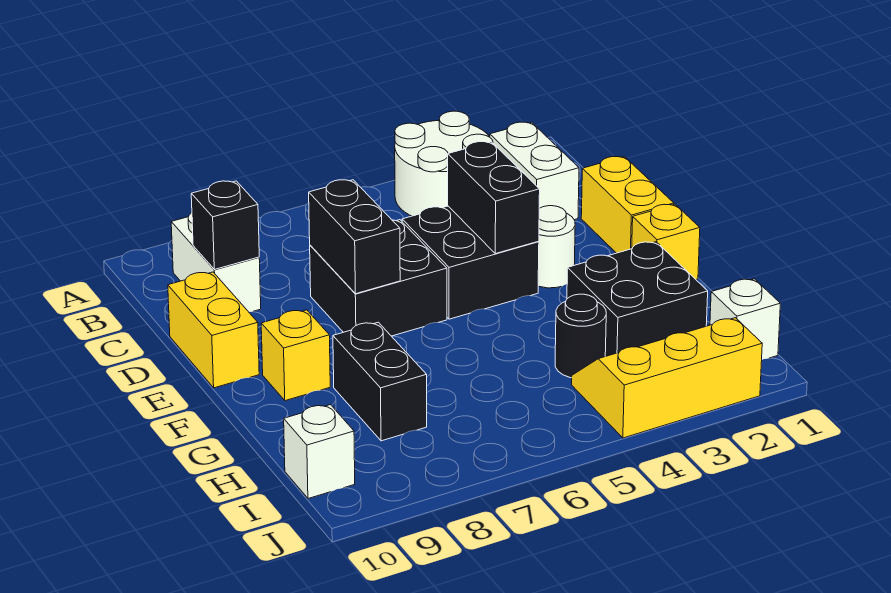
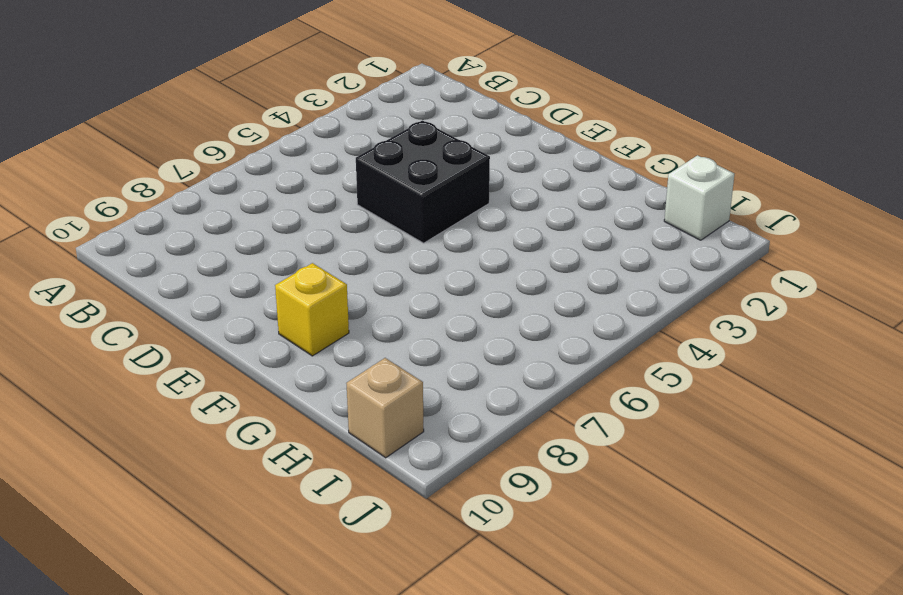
tan 1x1 brick [346,358,424,458] -> white 1x1 brick [284,405,355,499]
none -> white 2x2 round brick [395,111,493,216]
none -> white 1x2 brick [490,122,579,220]
none -> white 1x2 brick [171,213,261,312]

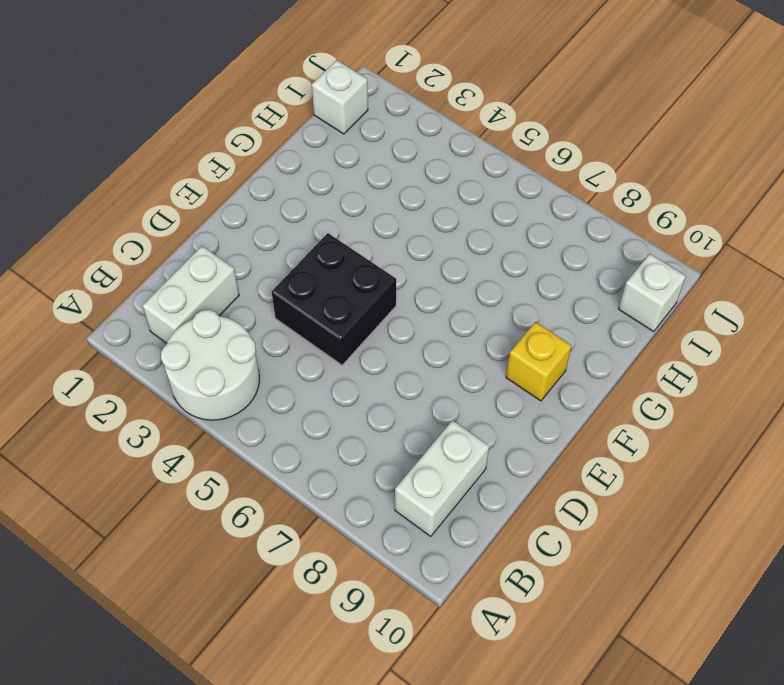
none -> yellow 1x2 brick [581,157,674,253]
none -> black 2x2 brick [310,220,447,336]
none -> yellow 1x2 brick [168,272,259,388]

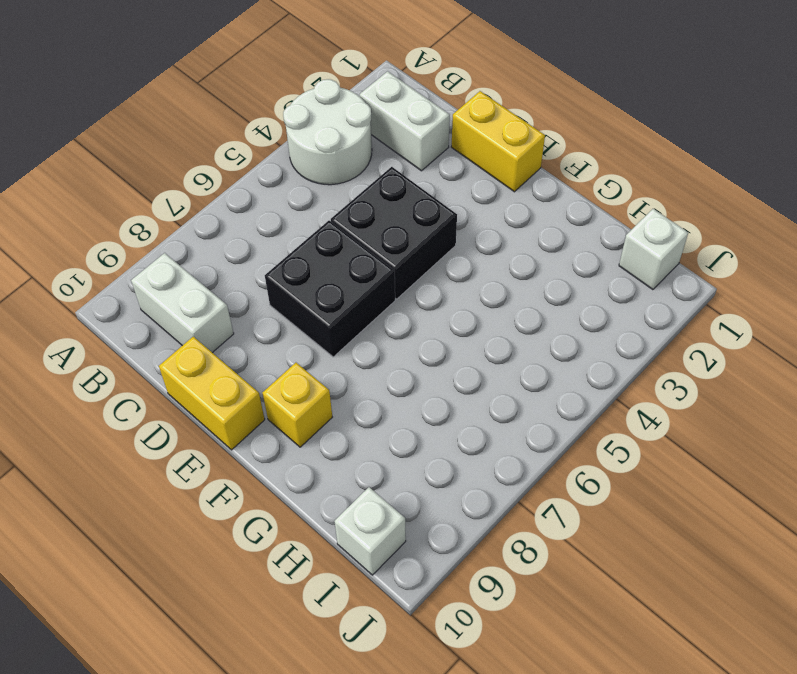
none -> white 1x1 round brick [538,206,575,288]
none -> yellow 1x1 brick [632,204,700,279]
none -> black 2x2 brick [567,242,708,356]

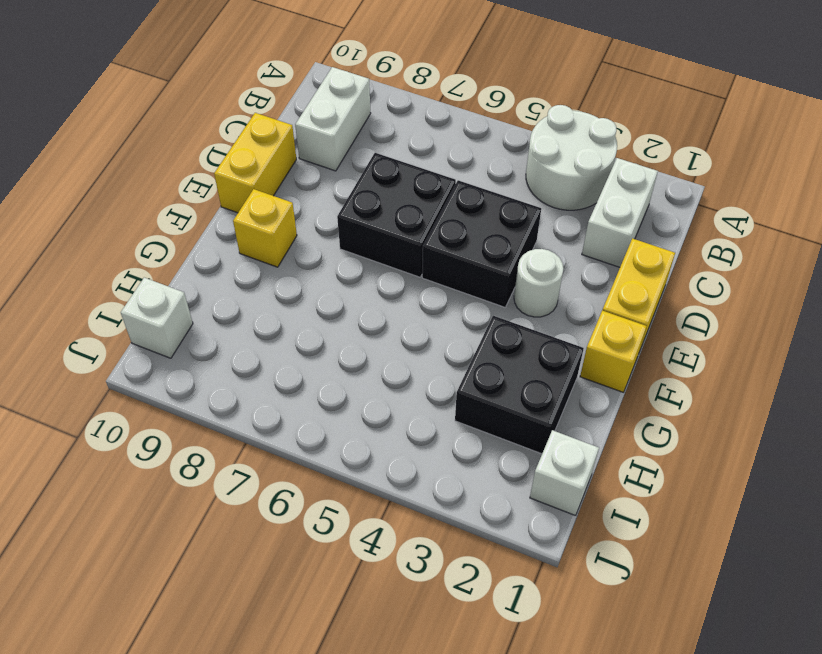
none -> black 1x2 brick [333,322,427,441]
none -> black 1x1 round brick [555,294,606,378]
none -> yellow 2x3 slope [572,318,762,438]

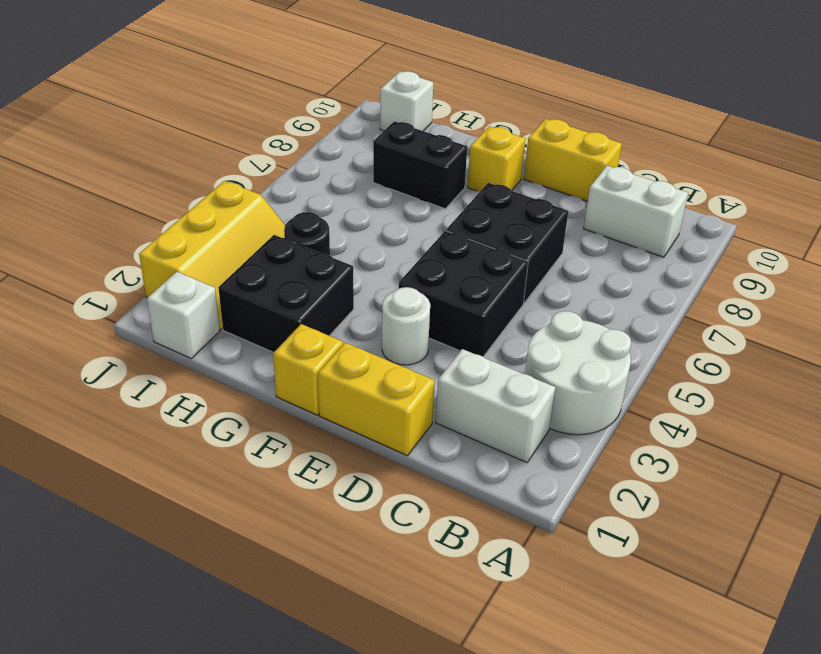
none -> black 1x1 brick [191,181,259,270]
none -> black 1x2 brick [448,142,540,254]
none -> black 1x2 brick [309,180,400,294]

